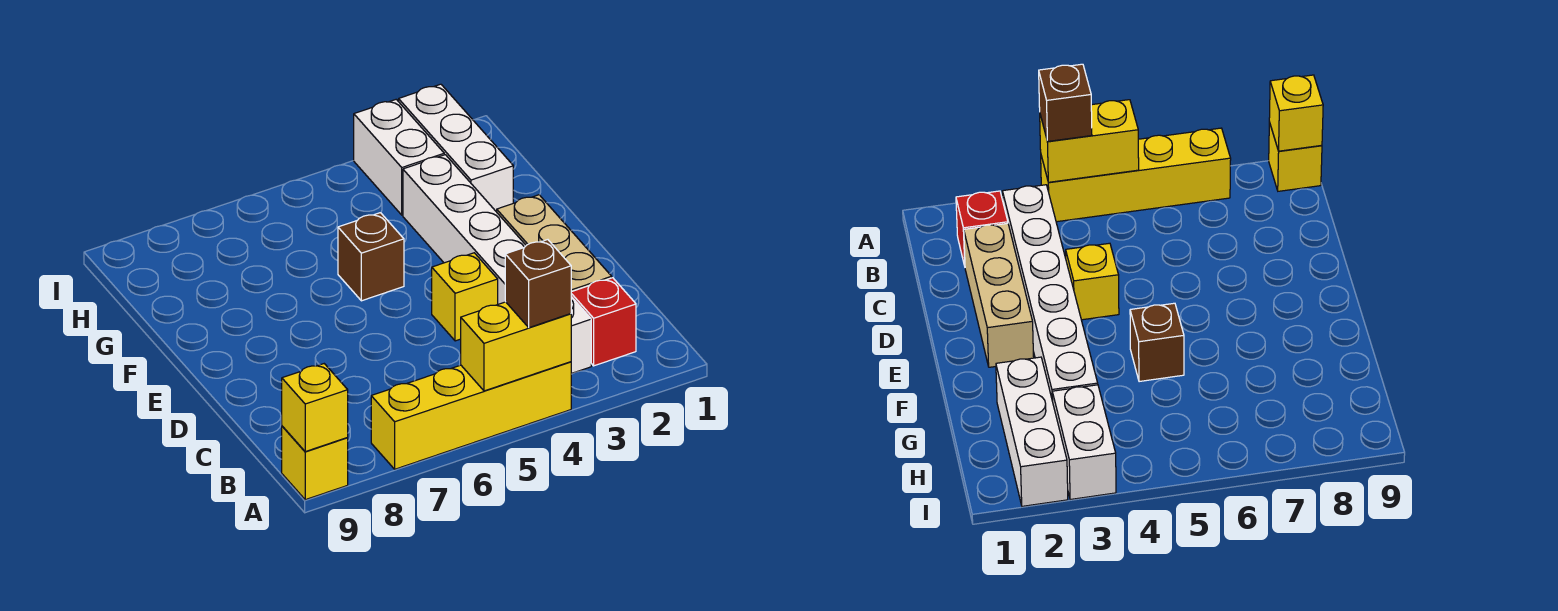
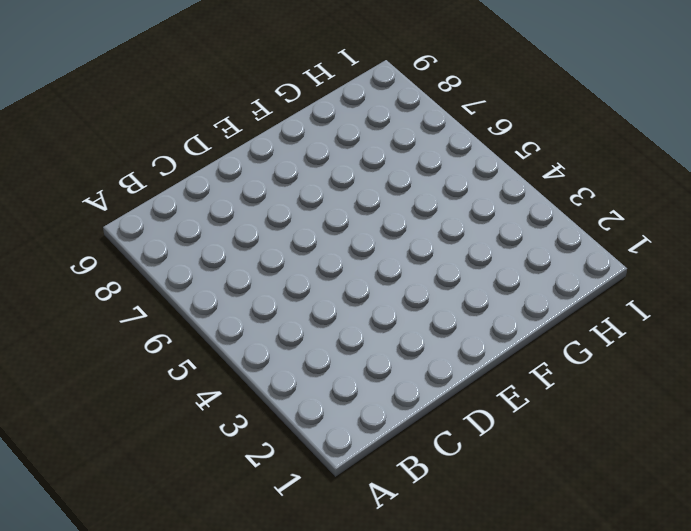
none -> yellow 1x4 brick [371,362,571,469]
none -> yellow 1x1 brick [282,426,348,500]
none -> red 1x1 brick [571,278,636,366]

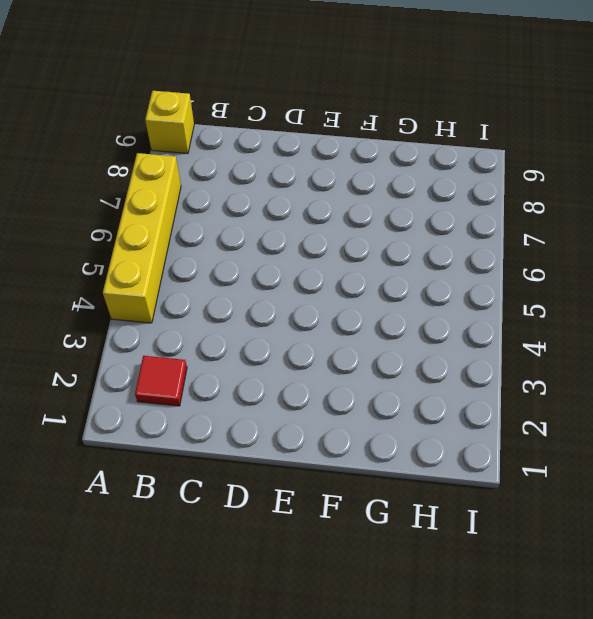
red 1x1 tile [135,356,187,406] -> red 1x1 brick [571,278,636,366]
none -> white 1x6 brick [403,155,591,374]
none -> tan 1x3 brick [497,195,612,292]
none -> yellow 1x1 brick [432,253,498,341]

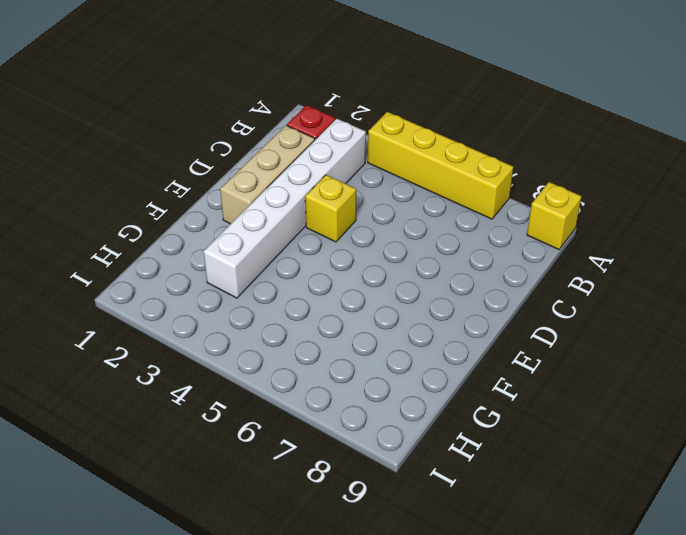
none -> brown 1x1 brick [338,213,404,301]
none -> white 1x3 brick [399,84,513,212]
none -> white 1x2 brick [354,99,444,215]

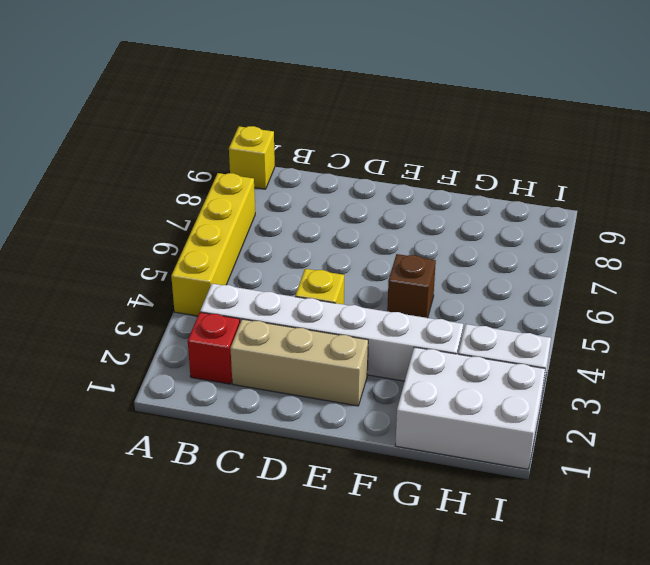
white 2x3 brick [395,347,545,469] -> white 1x3 brick [399,84,513,212]
none -> yellow 1x2 brick [461,302,571,391]
none -> yellow 1x1 brick [282,364,348,452]
none -> brown 1x1 brick [505,240,571,328]

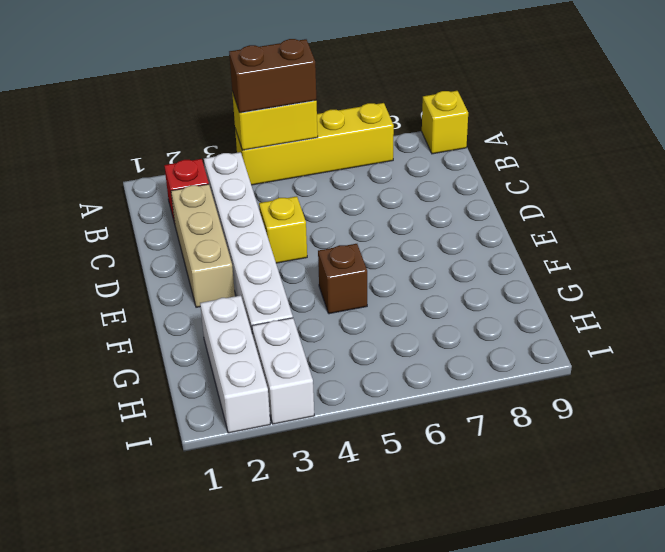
brown 1x2 brick [229,39,316,113] -> brown 1x1 brick [505,240,571,328]
none -> yellow 1x1 brick [282,364,348,452]

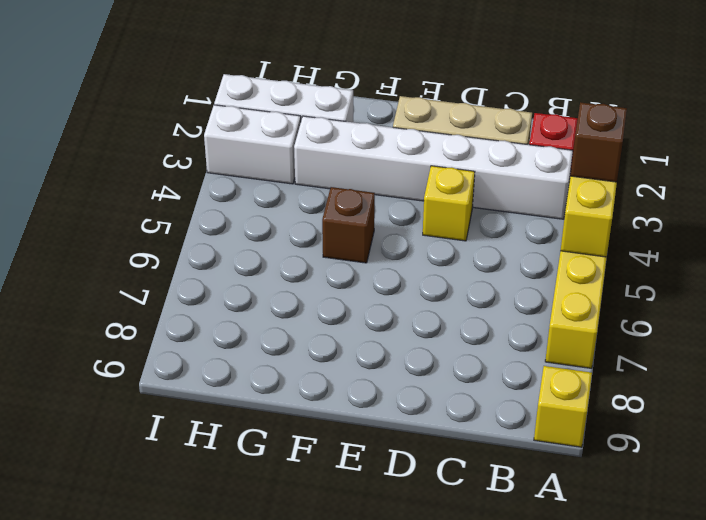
none -> yellow 1x1 brick [282,364,348,452]

